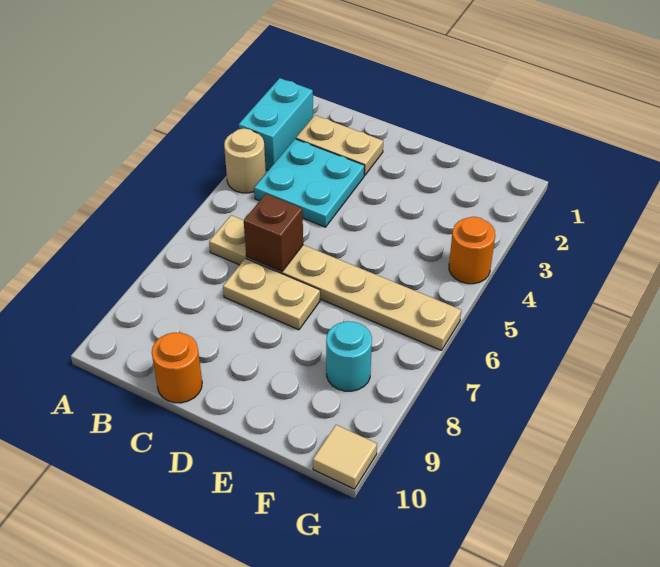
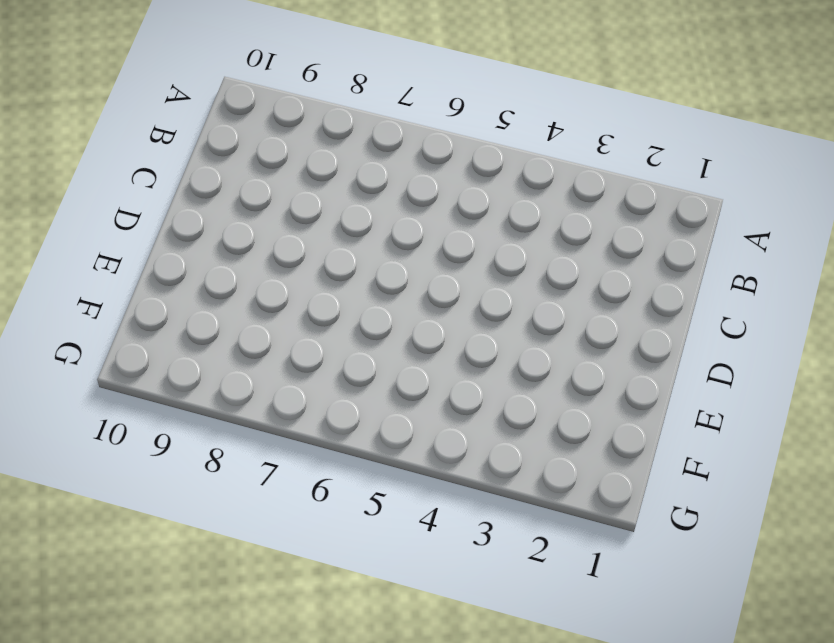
none -> cyan 1x2 brick [239,78,313,170]
none -> tan 1x1 round brick [224,128,266,193]

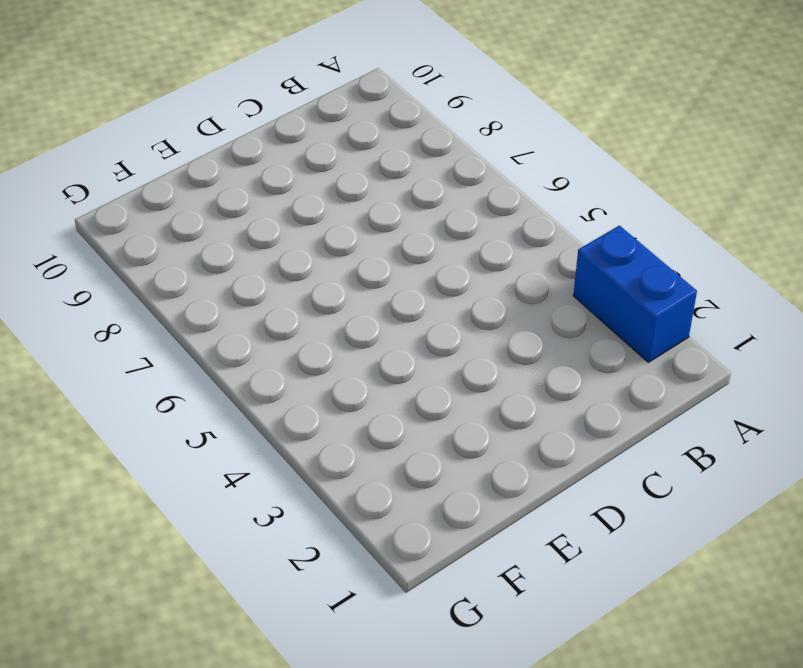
blue 1x2 brick [573,226,697,362] -> cyan 1x2 brick [239,78,313,170]
none -> tan 1x1 round brick [224,128,266,193]
none -> tan 1x2 plate [296,115,383,175]

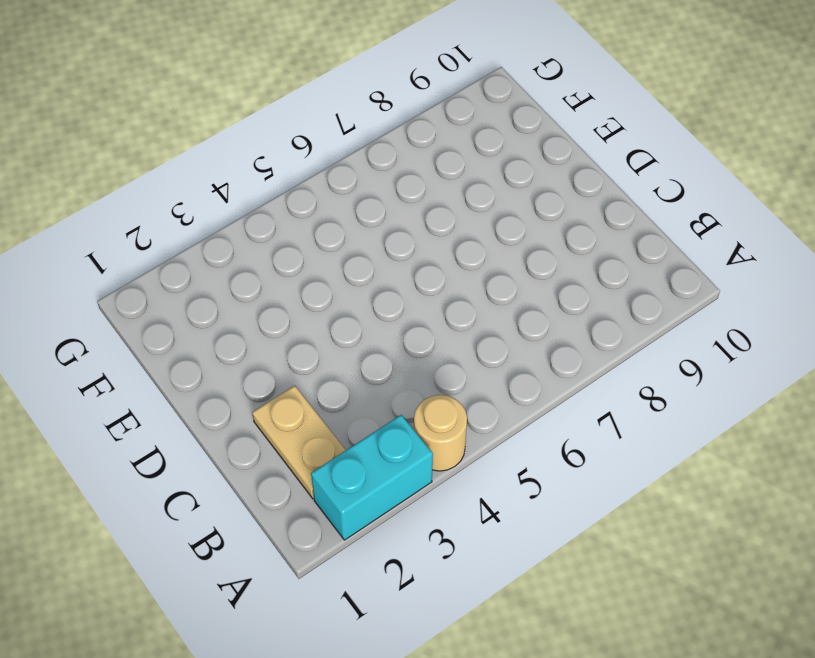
none -> cyan 2x2 plate [254,139,364,227]
none -> tan 1x6 plate [209,215,461,350]

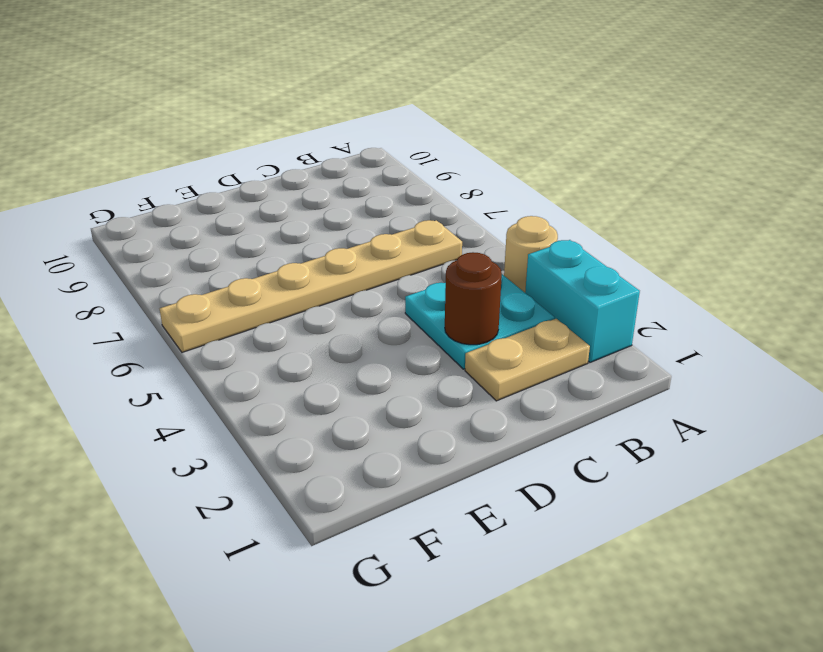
brown 1x1 round brick [445,252,502,345] -> none
none -> tan 1x2 plate [223,258,320,330]
none -> orange 1x1 round brick [152,333,202,403]

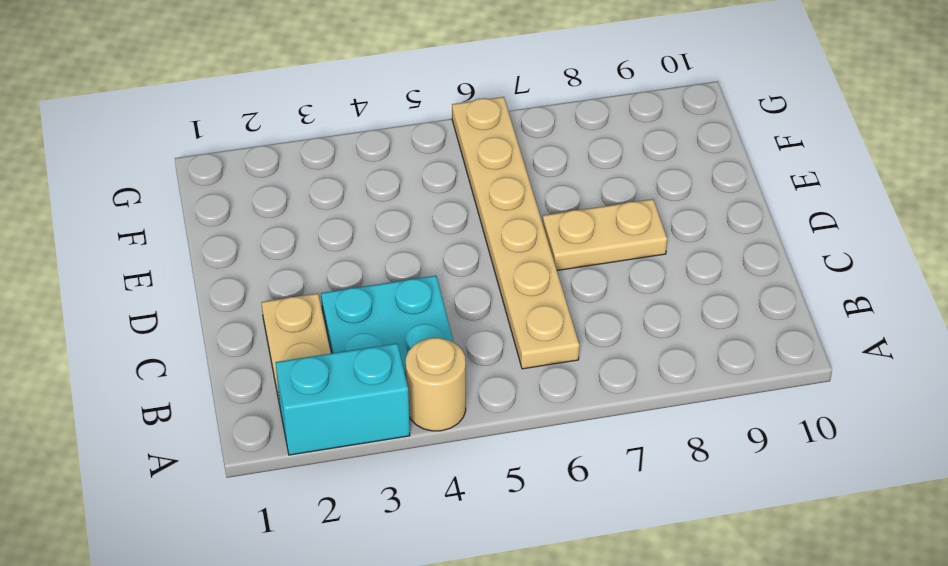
tan 1x2 plate [543,199,667,271] -> tan 1x2 plate turned to [223,258,320,330]
none -> orange 1x1 round brick [152,333,202,403]
none -> cyan 1x1 round brick [326,321,372,391]

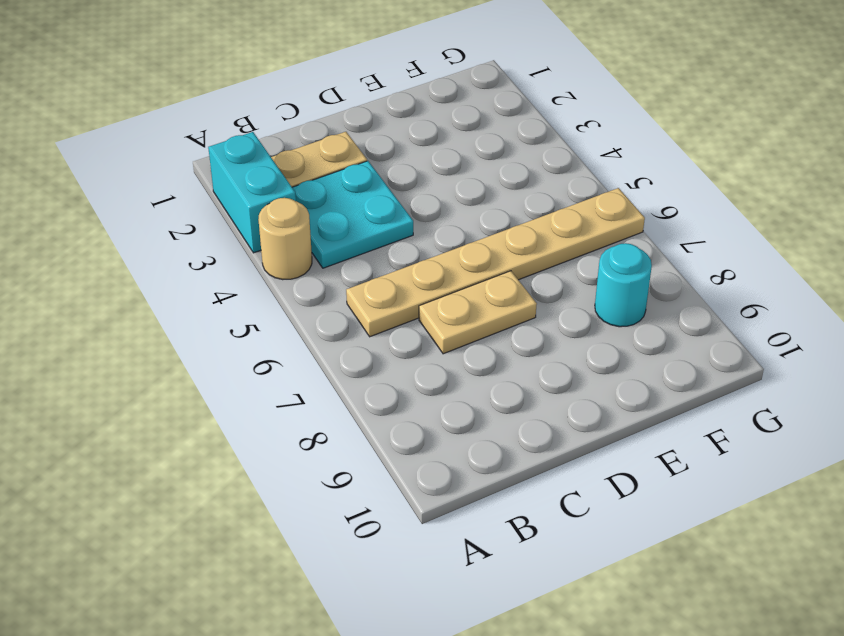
none -> orange 1x1 round brick [152,333,202,403]
none -> orange 1x1 round brick [449,217,495,284]

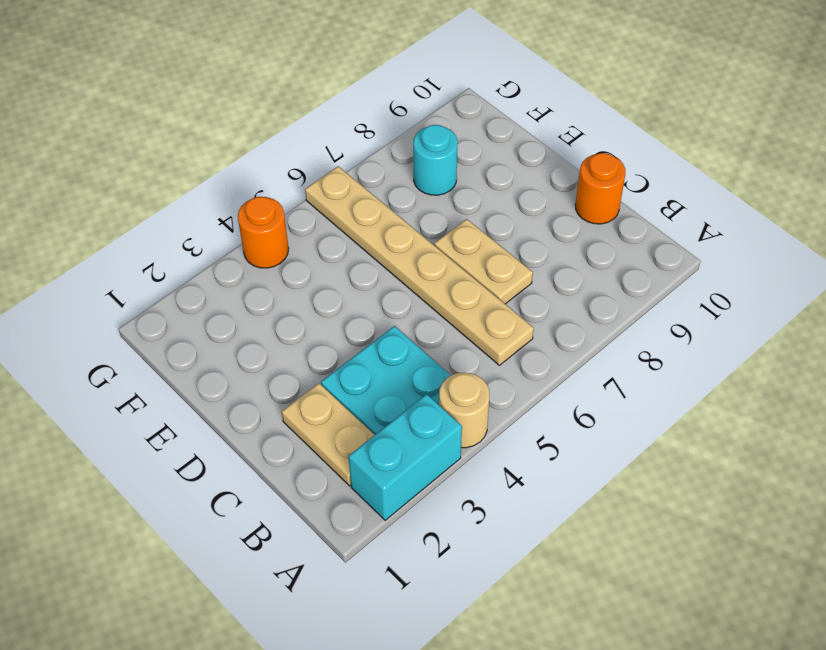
none -> tan 1x1 tile [313,425,377,489]
none -> brown 1x1 brick [244,194,303,272]

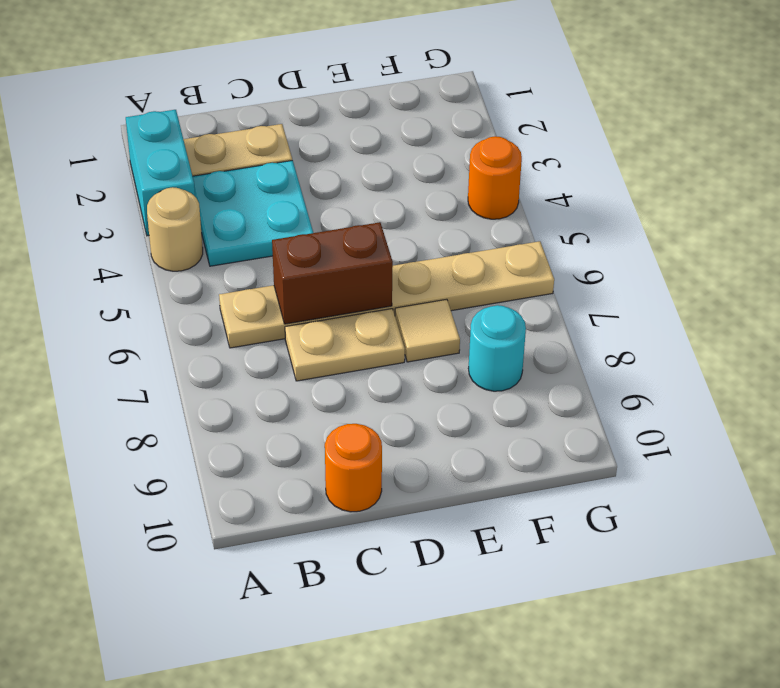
brown 1x2 brick [272,222,393,324] -> brown 1x1 brick [244,194,303,272]
tan 1x1 tile [395,299,460,362] -> tan 1x1 tile moved to [313,425,377,489]

